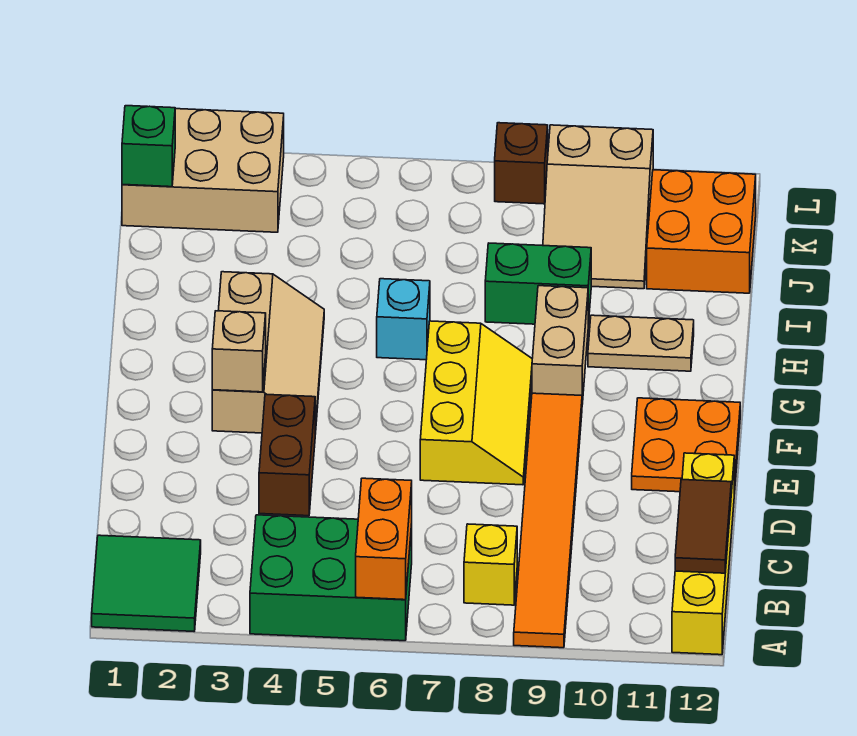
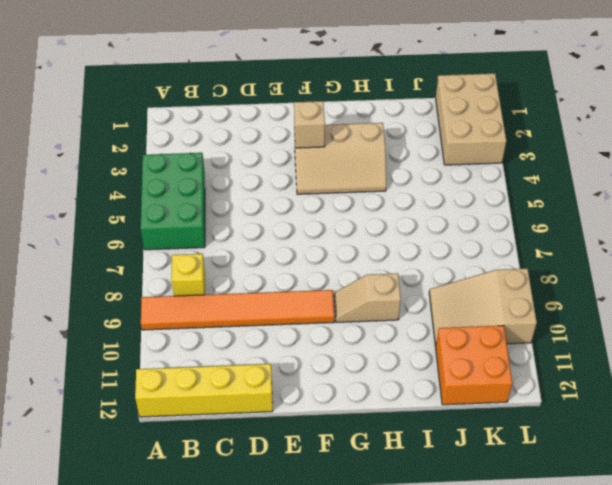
tan 1x2 slope [334,273,401,322] -> tan 1x2 brick [532,286,588,404]
none -> green 2x2 tile [92,535,201,631]
none -> brown 1x2 brick [259,394,315,516]
none -> yellow 2x3 slope [420,321,532,485]

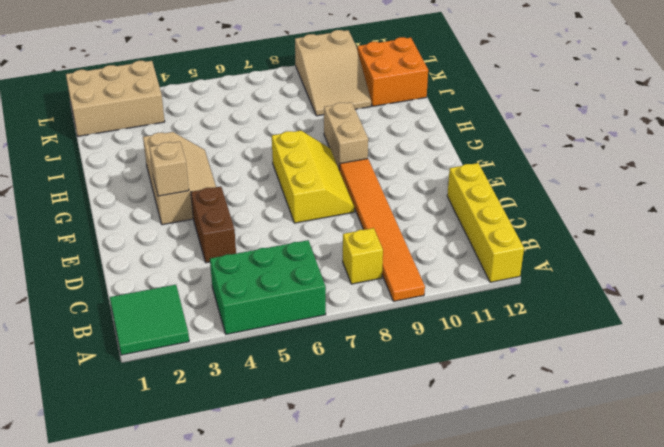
none -> orange 2x2 plate [632,398,740,494]
none -> cyan 1x1 brick [377,279,430,360]
none -> tan 1x2 plate [588,315,694,371]

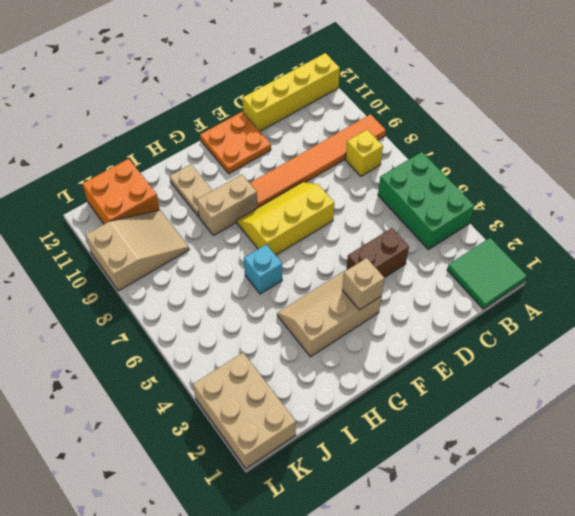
none -> green 1x2 brick [485,243,591,325]
none -> brown 1x1 brick [495,123,548,204]
none -> orange 1x2 brick [356,478,412,600]

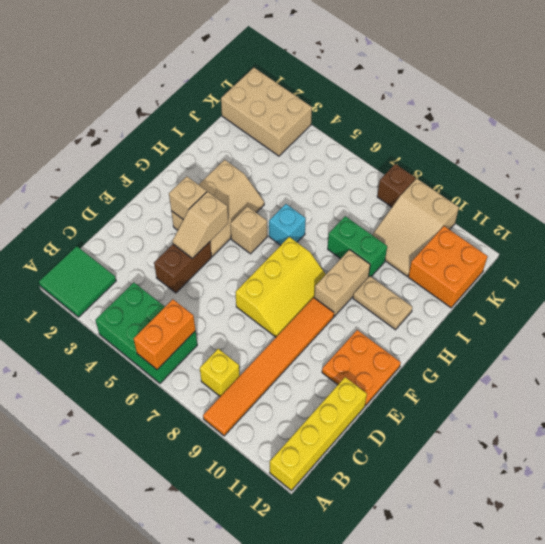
tan 1x2 slope [173,192,228,259] -> none
tan 1x1 brick [230,206,267,254] -> none
none -> brown 1x2 tile [675,480,731,573]
none -> green 1x1 brick [122,106,175,187]

